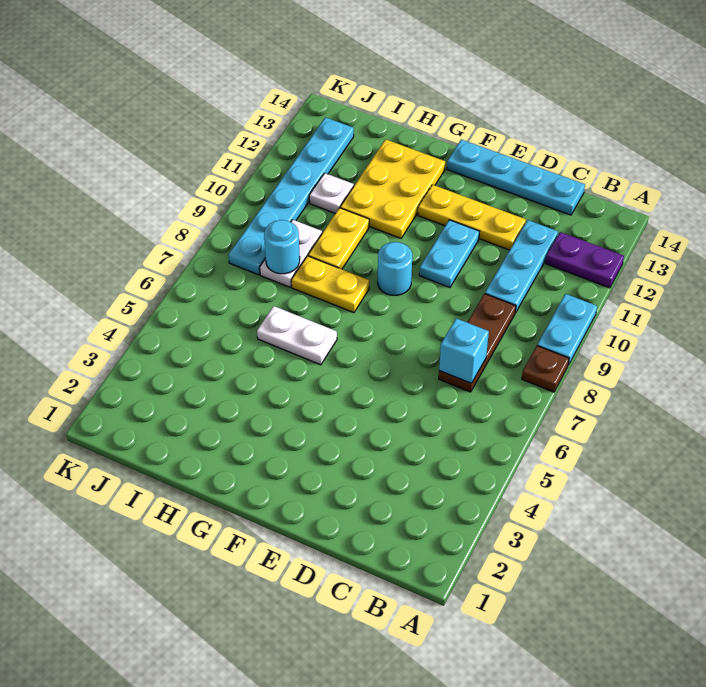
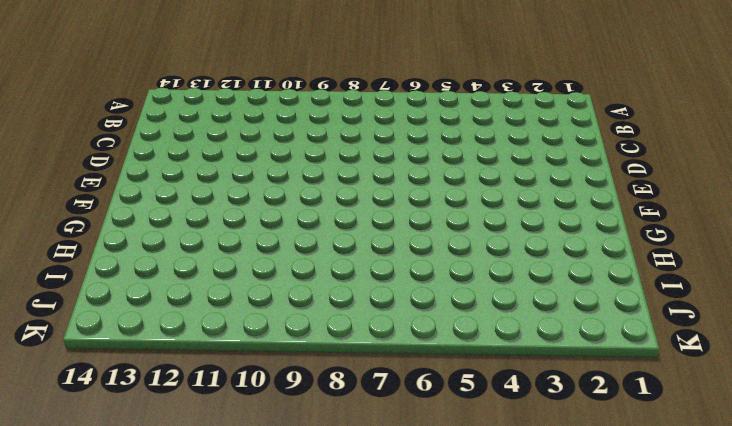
none -> brown 1x1 plate [522,346,569,392]
none -> cyan 1x2 plate [537,294,597,365]
none -> purple 1x2 plate [546,232,624,288]

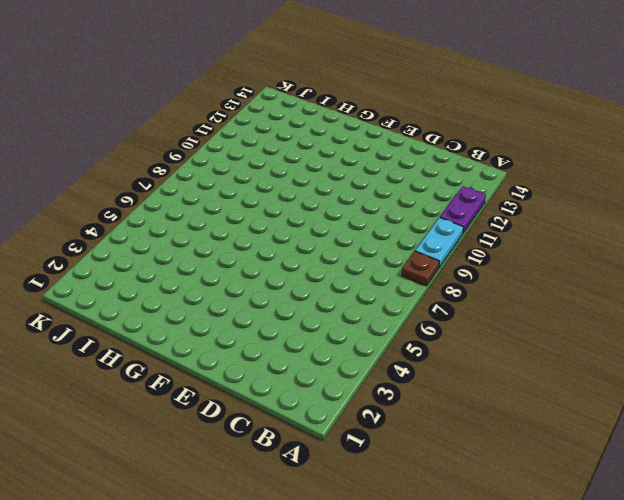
purple 1x2 plate [440,186,486,233] -> purple 1x2 plate turned to [546,232,624,288]
none -> brown 1x3 plate [439,294,516,392]
none -> cyan 1x3 plate [485,220,558,313]
none -> cyan 1x4 plate [447,140,585,215]

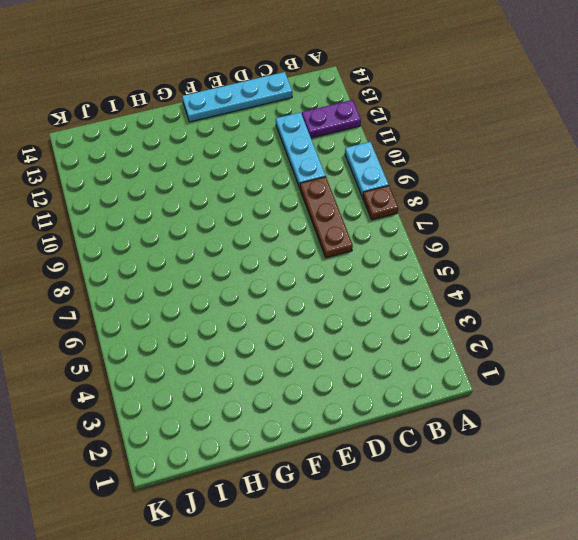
none -> yellow 1x3 plate [418,185,526,250]
none -> cyan 1x2 plate [419,220,479,288]
none -> cyan 1x1 round brick [378,242,412,295]

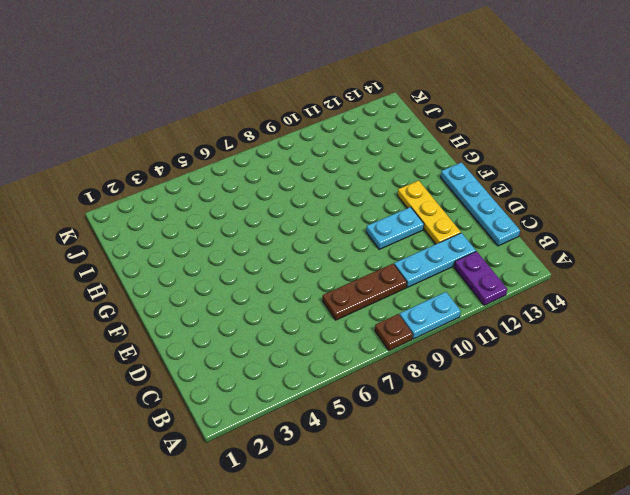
none -> cyan 1x1 round brick [378,242,412,295]
none -> white 1x2 plate [257,306,337,365]
none -> yellow 1x2 plate [291,256,369,313]

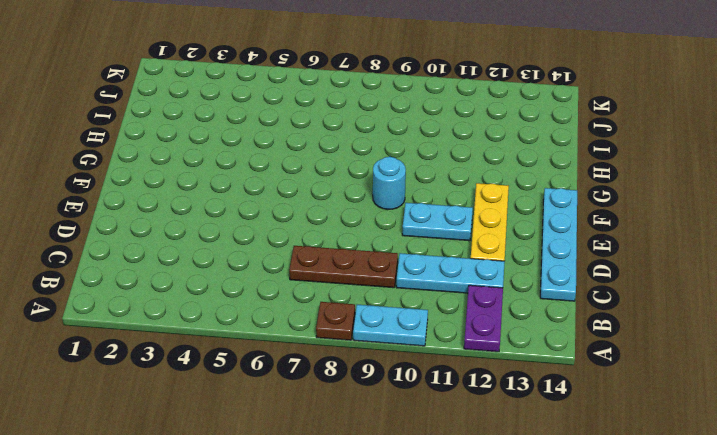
none -> white 1x2 plate [257,306,337,365]
none -> yellow 1x2 plate [291,256,369,313]
none -> yellow 2x3 plate [340,139,445,238]

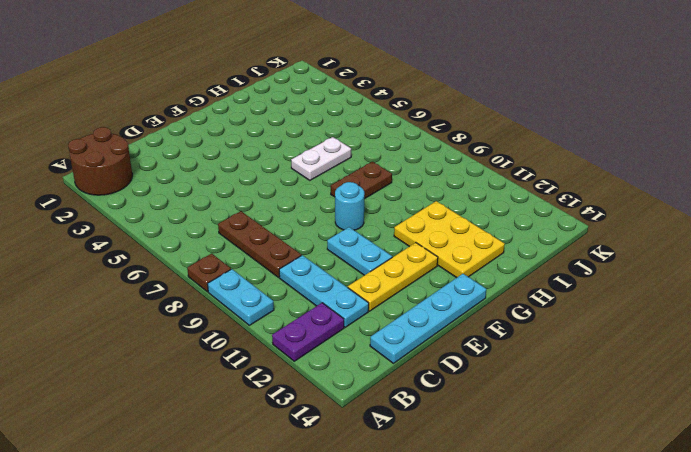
brown 2x2 round brick [68,127,132,195] -> none
brown 1x2 plate [331,162,392,199] -> yellow 1x2 plate [291,256,369,313]
none -> yellow 1x2 plate [308,208,369,269]
none -> white 1x2 plate [260,220,322,287]
none -> white 1x1 plate [309,173,354,213]

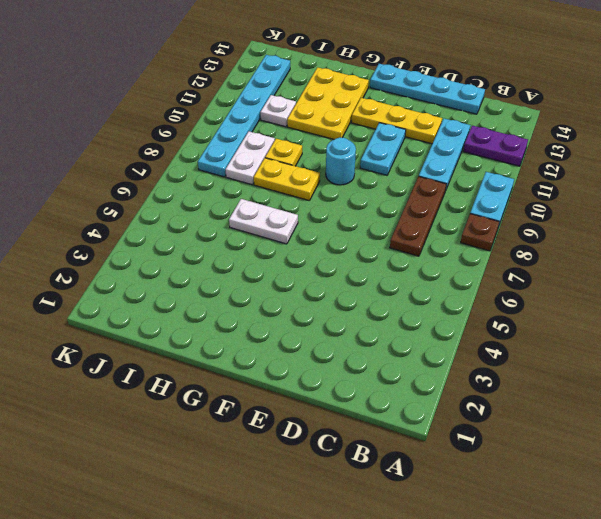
yellow 1x1 plate [265,139,302,166] -> yellow 1x2 plate [308,208,369,269]
none -> cyan 1x1 brick [439,318,489,383]
none -> cyan 1x1 round brick [264,220,300,274]

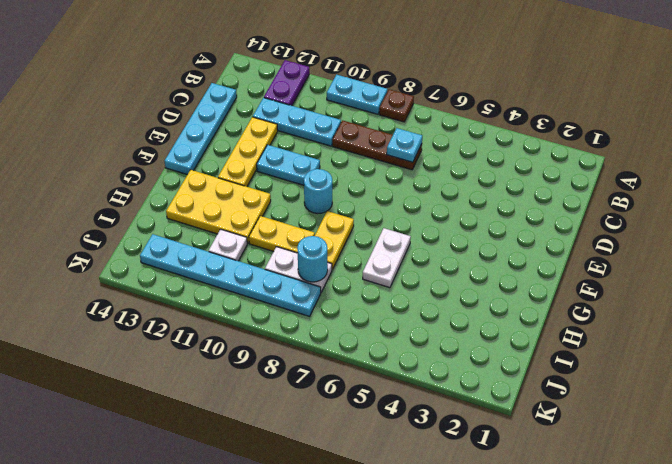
cyan 1x1 plate [387,128,422,162] -> cyan 1x1 brick [439,318,489,383]

